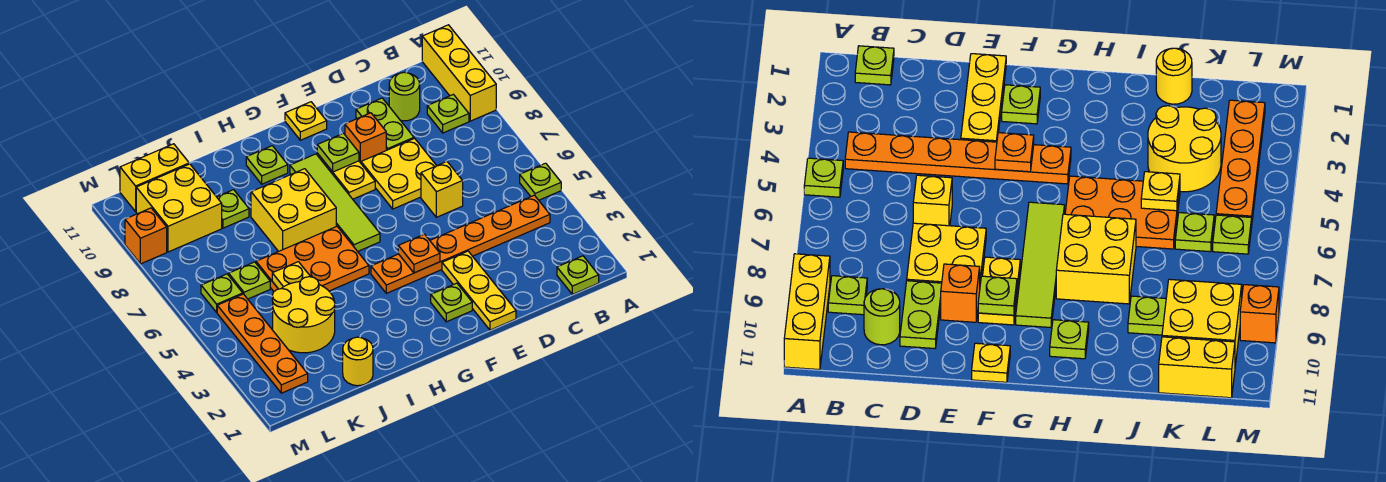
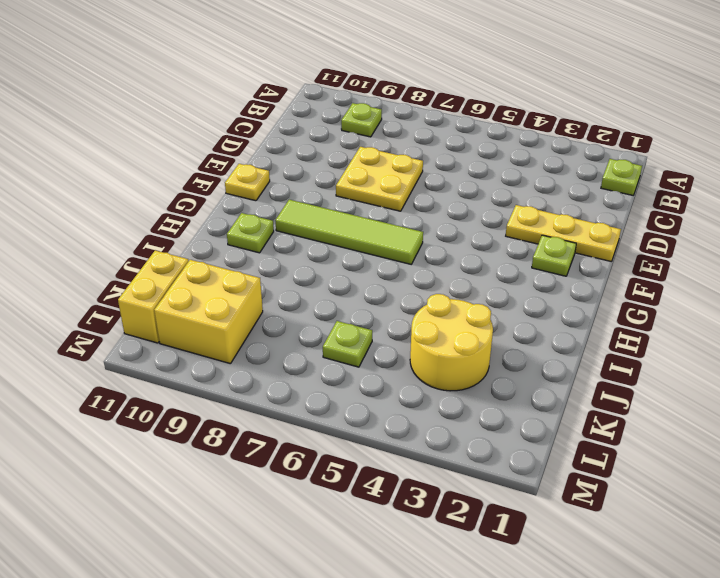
none -> lime 1x1 plate [520,163,561,200]
none -> yellow 1x3 brick [422,25,496,121]
none -> orange 1x6 plate [371,195,550,293]
none -> lime 1x1 round brick [389,72,420,121]

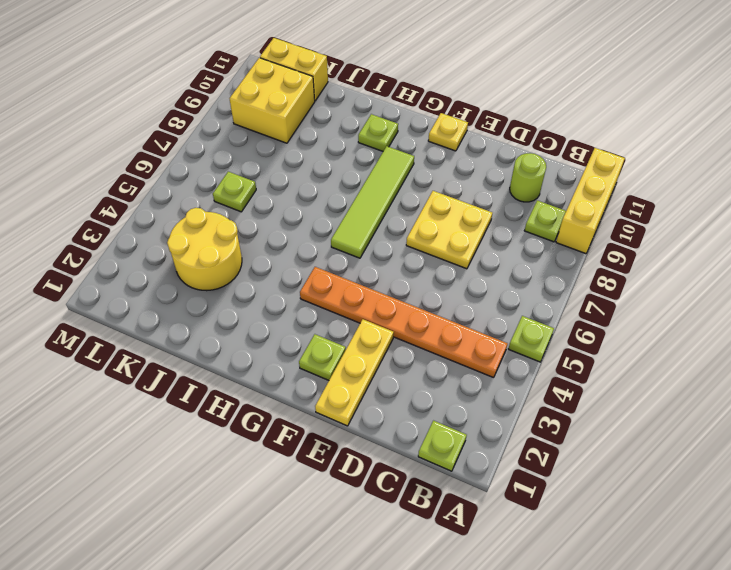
none -> yellow 1x1 brick [421,162,463,217]
none -> lime 1x2 plate [356,98,414,150]
none -> orange 1x1 brick [345,113,386,163]
none -> yellow 1x2 plate [317,154,375,199]

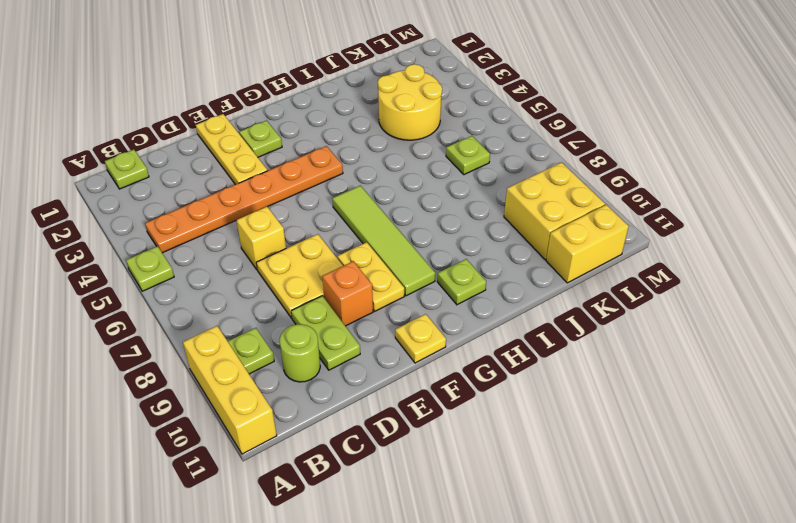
none -> orange 2x3 plate [256,226,369,291]
none -> yellow 2x2 brick [251,169,336,251]
none -> yellow 1x1 round brick [343,337,373,386]
none -> lime 1x1 plate [217,190,249,228]

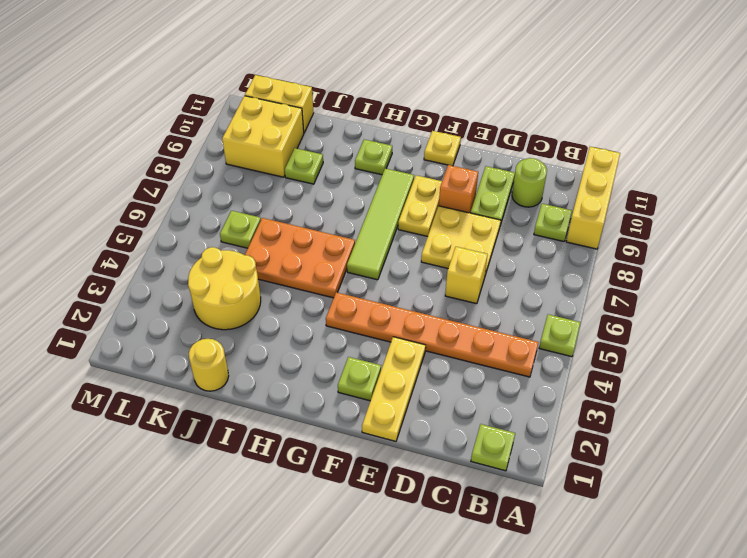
none -> yellow 2x2 brick [251,169,336,251]
none -> orange 1x4 plate [217,294,308,393]
none -> lime 1x1 plate [201,274,243,312]
none -> orange 1x1 brick [125,208,167,264]

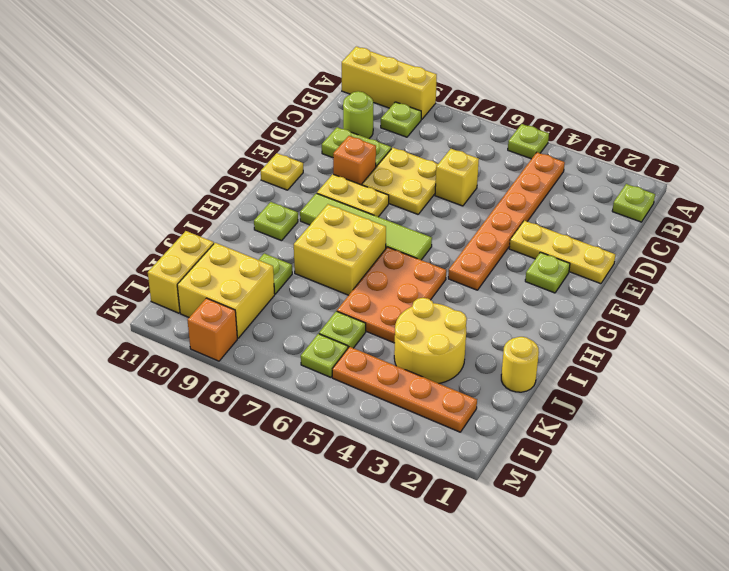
none -> orange 1x1 plate [398,234,440,273]
none -> lime 1x1 plate [317,133,359,172]
none -> yellow 1x1 plate [272,262,311,289]

